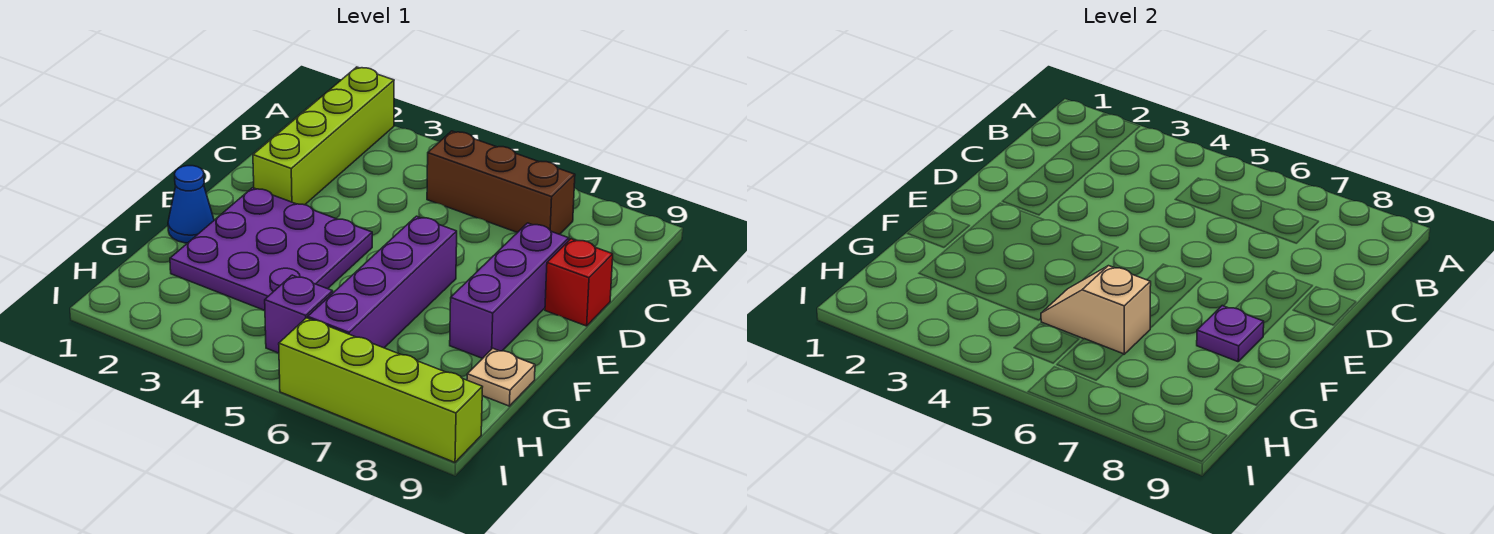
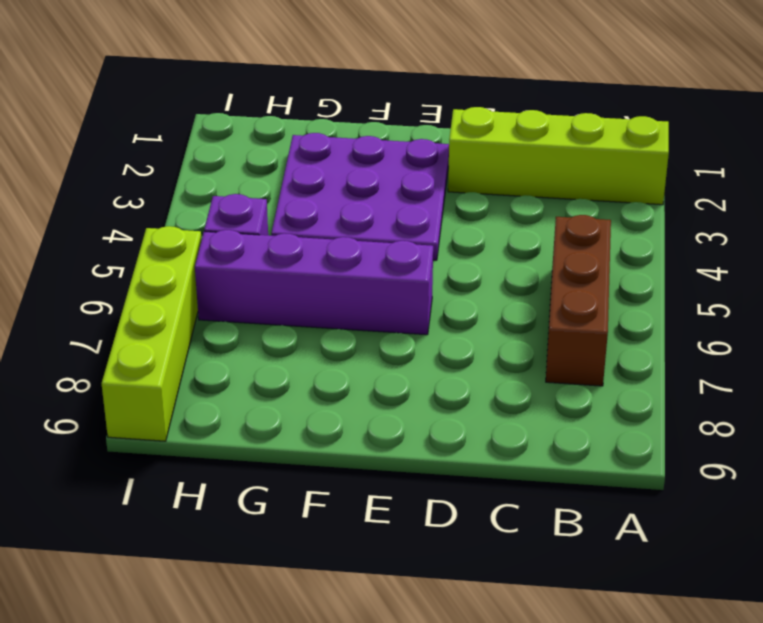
none -> purple 1x3 brick [450,223,569,358]
none -> red 1x1 brick [545,239,613,326]
none -> blue 1x1 cone [168,166,214,243]

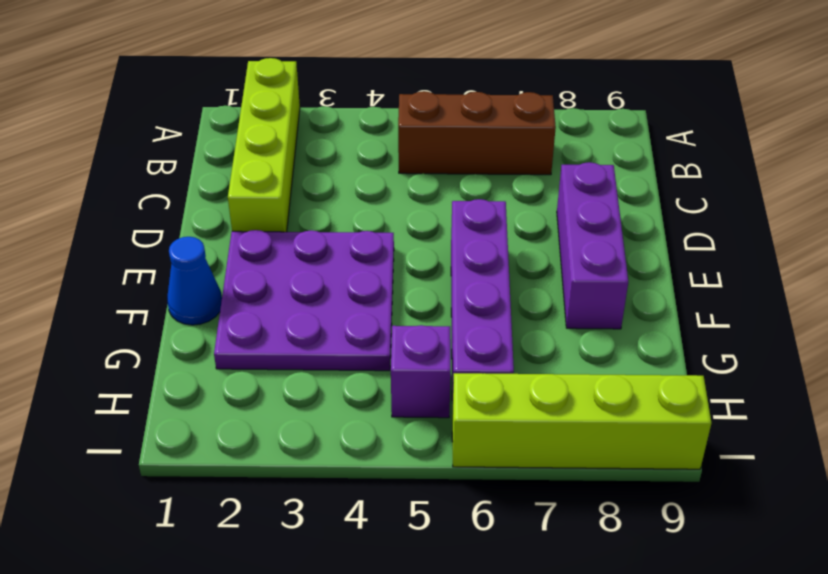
none -> red 1x1 brick [545,239,613,326]
none -> tan 1x1 plate [467,348,535,406]
none -> purple 1x1 plate [1197,306,1264,362]

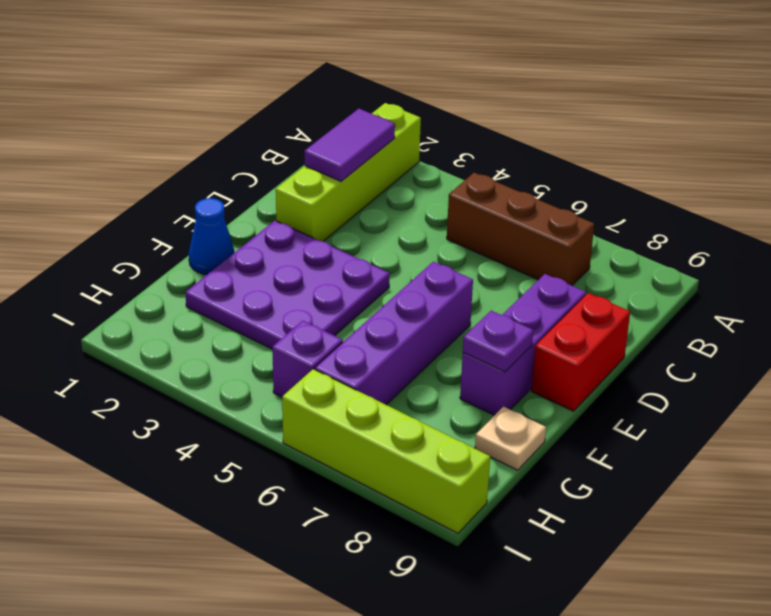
purple 1x2 tile [305,109,395,181] -> none
red 1x2 brick [532,293,630,411] -> red 1x1 brick [545,239,613,326]
none -> tan 1x2 slope [1041,266,1151,354]

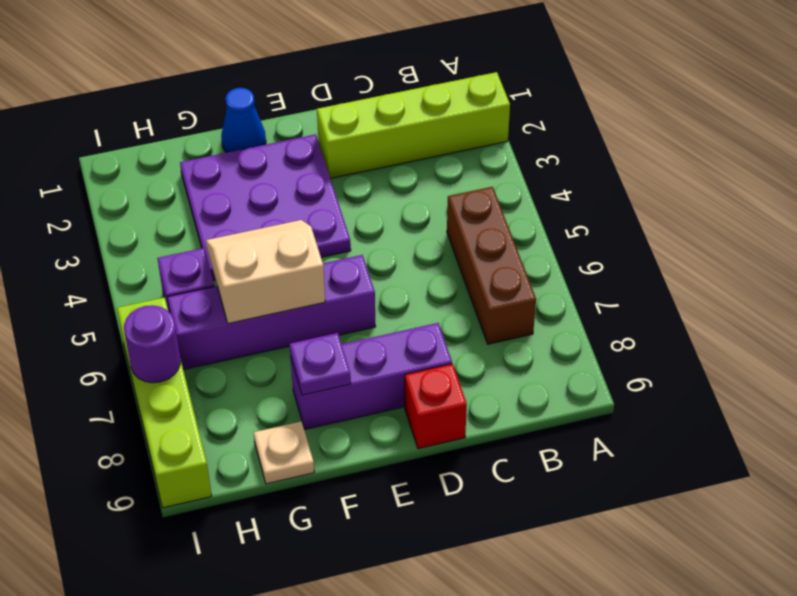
tan 2x2 slope [206,220,325,324] -> tan 1x2 slope [1041,266,1151,354]
purple 1x1 round brick [124,305,180,383] -> none

